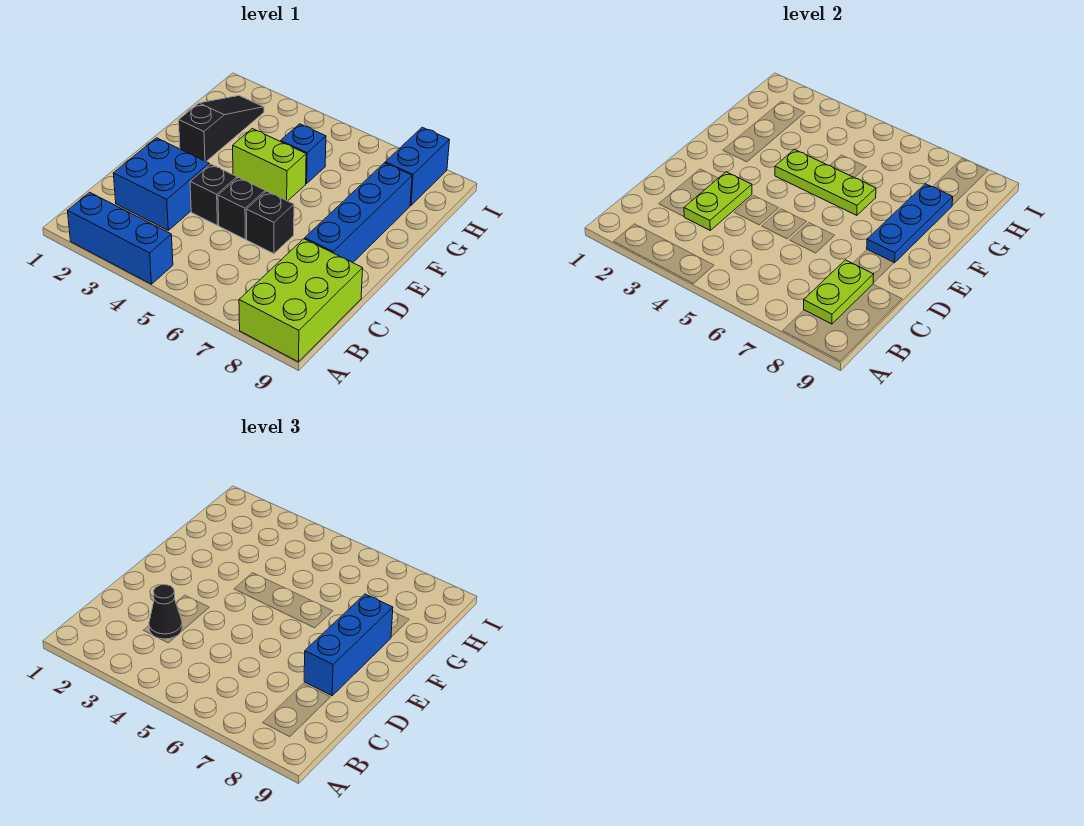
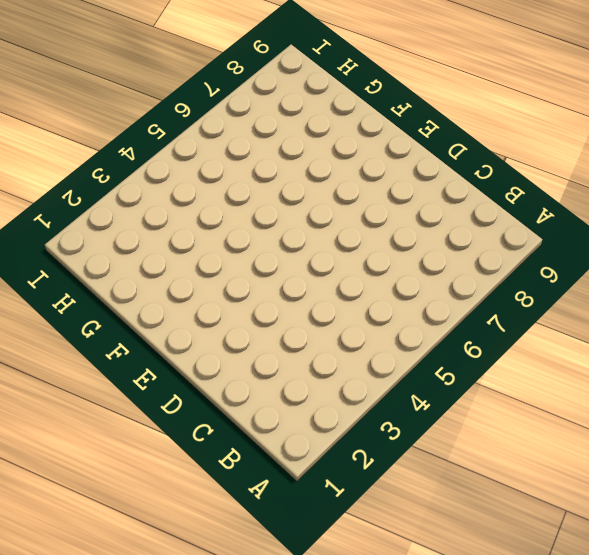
none -> blue 1x3 brick [68,192,173,284]
none -> lime 2x3 brick [239,239,363,362]
none -> blue 2x2 brick [113,138,209,230]

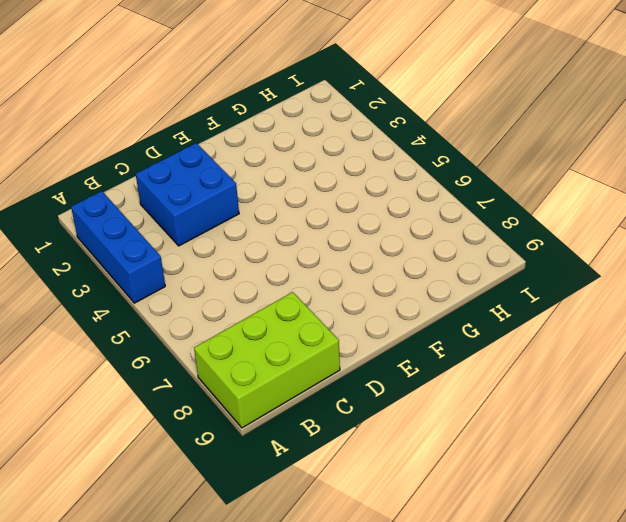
none -> black 1x1 brick [190,164,237,225]
none -> black 1x1 brick [218,178,265,239]
none -> black 1x1 brick [246,191,294,254]

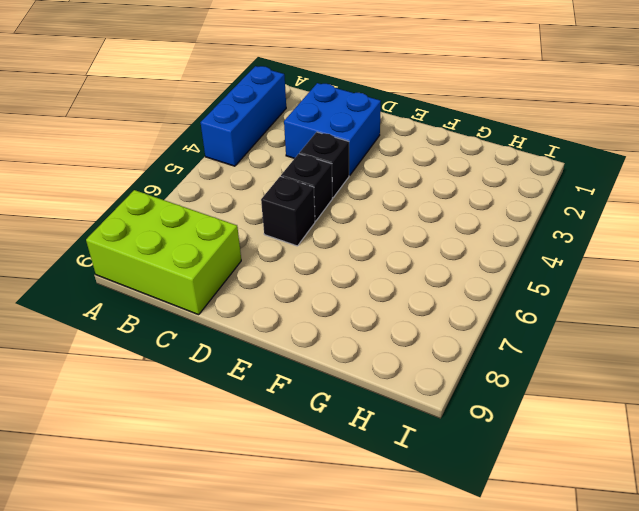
none -> blue 1x4 brick [305,163,412,263]
none -> black 1x3 slope [179,96,264,161]
none -> lime 1x2 brick [233,129,306,201]

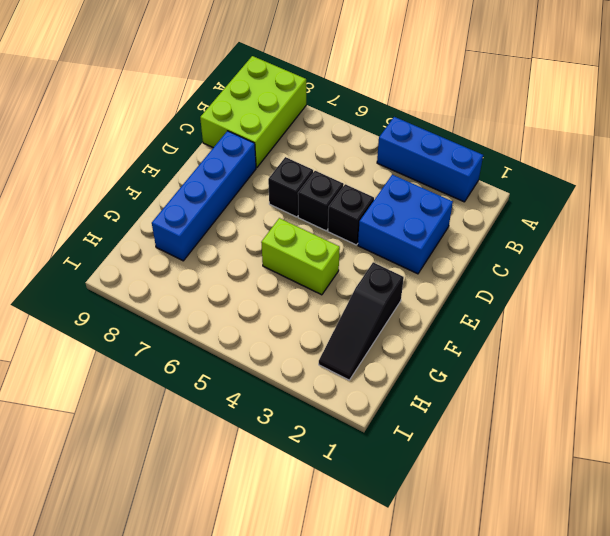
none -> blue 1x1 brick [281,124,326,184]
none -> blue 1x2 brick [385,127,449,205]
none -> lime 1x2 plate [804,260,874,324]

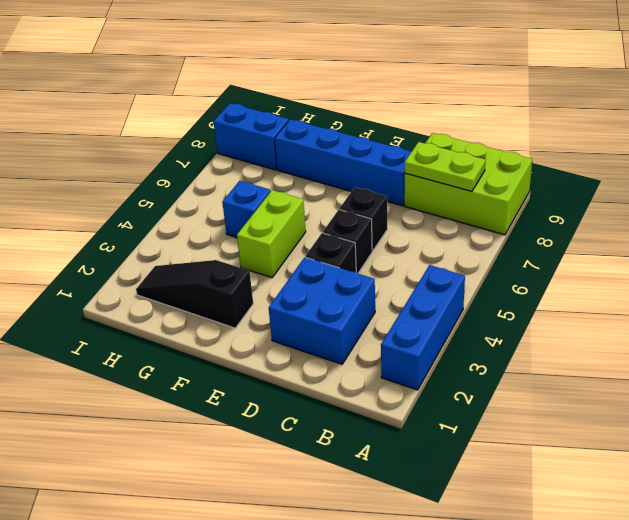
none -> lime 1x2 plate [684,172,752,230]
none -> blue 1x3 plate [867,184,953,263]
none -> lime 1x3 plate [775,149,876,215]

